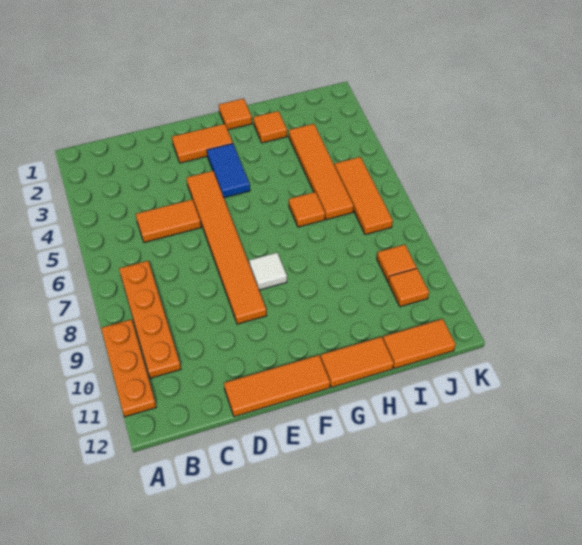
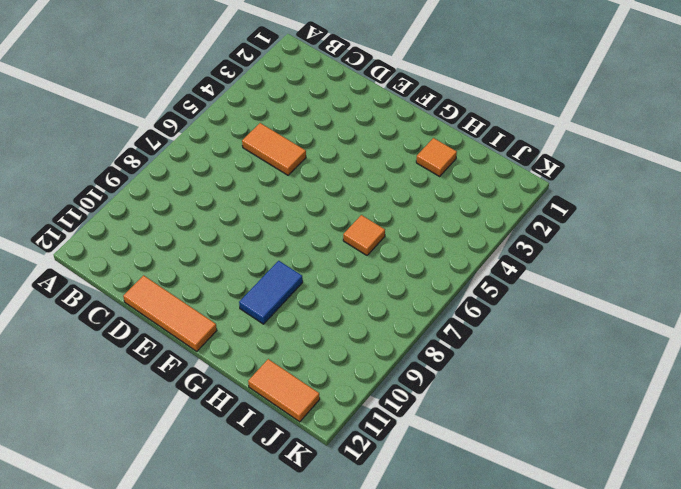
blue 1x2 tile [239,261,303,324] -> blue 1x2 tile moved to [207,144,250,198]
none -> orange 1x3 plate [101,319,156,417]
none -> orange 1x4 plate [119,261,181,378]
none -> orange 1x2 tile [172,124,233,163]

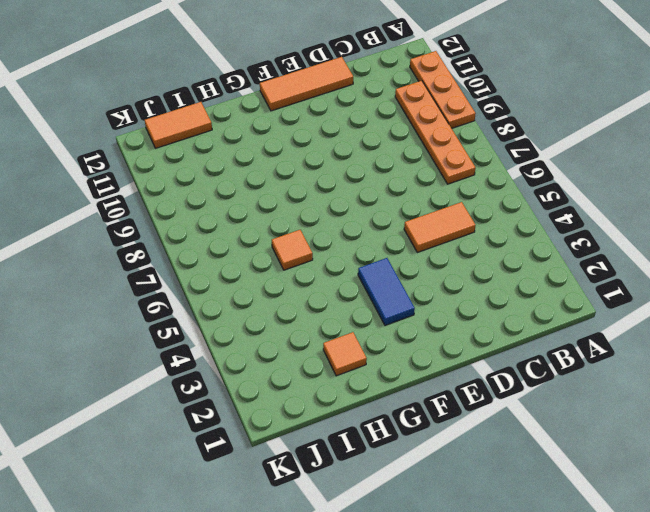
none -> orange 1x2 tile [172,124,233,163]
none -> orange 1x6 tile [187,171,267,324]
none -> white 1x1 tile [249,253,287,290]

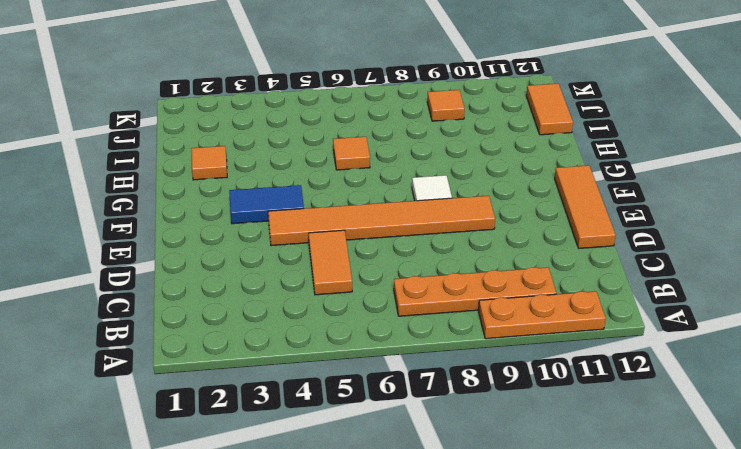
none -> orange 1x2 tile [172,124,233,163]
none -> orange 1x1 tile [219,98,252,130]
none -> orange 1x2 tile [321,337,394,387]

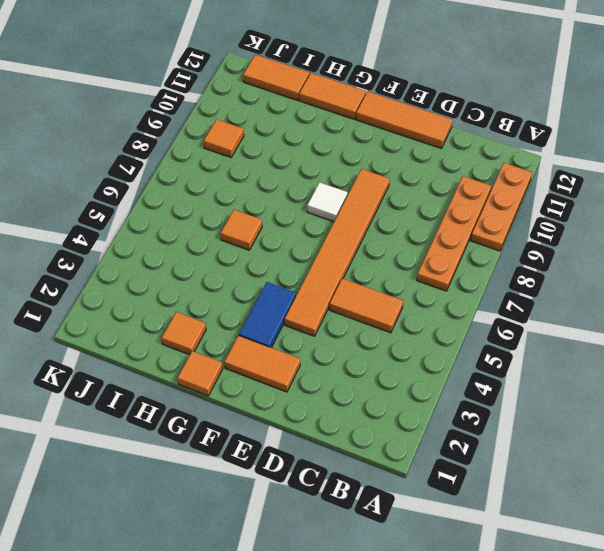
none -> orange 1x4 tile [289,124,354,220]
none -> orange 1x3 tile [335,157,393,235]
none -> orange 1x1 tile [388,268,429,307]

